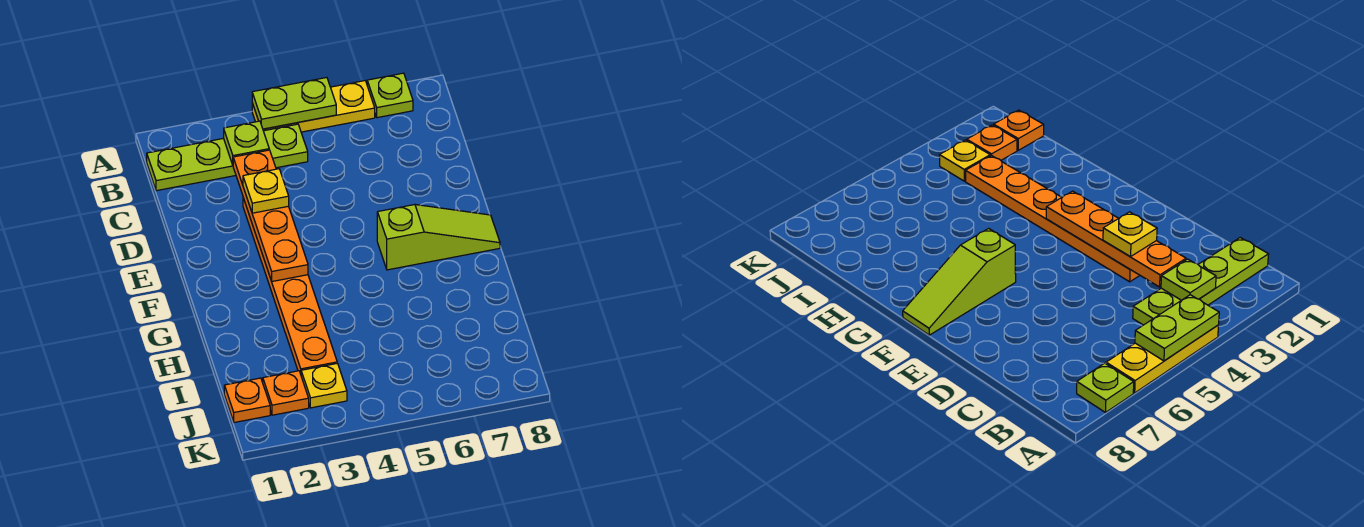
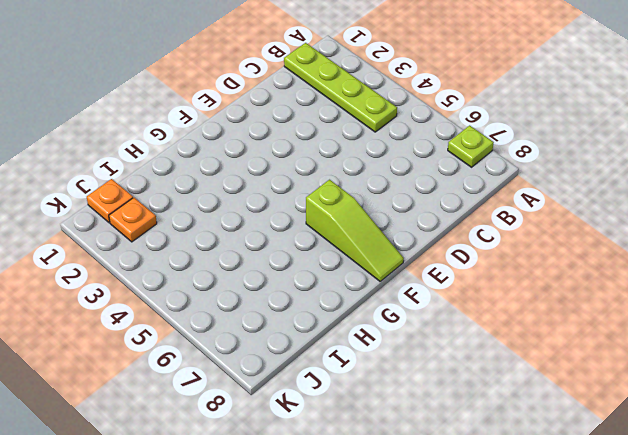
none -> yellow 1x3 plate [252,81,375,132]
none -> orange 1x6 plate [243,198,337,374]
none -> yellow 1x1 plate [301,363,347,408]

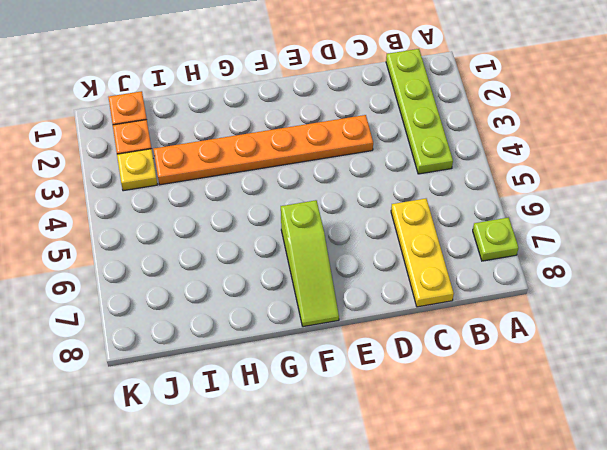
yellow 1x3 plate [391,199,454,307] -> yellow 1x3 plate moved to [252,81,375,132]
none -> lime 1x2 plate [252,78,336,129]
none -> lime 1x1 plate [224,121,269,165]
none -> orange 1x4 plate [233,150,308,281]

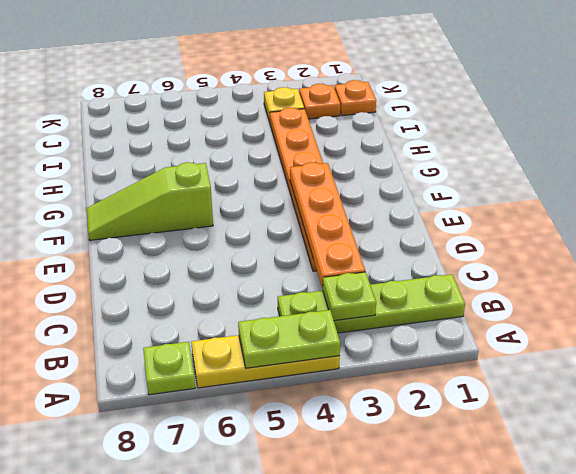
none -> yellow 1x1 plate [243,169,289,213]

